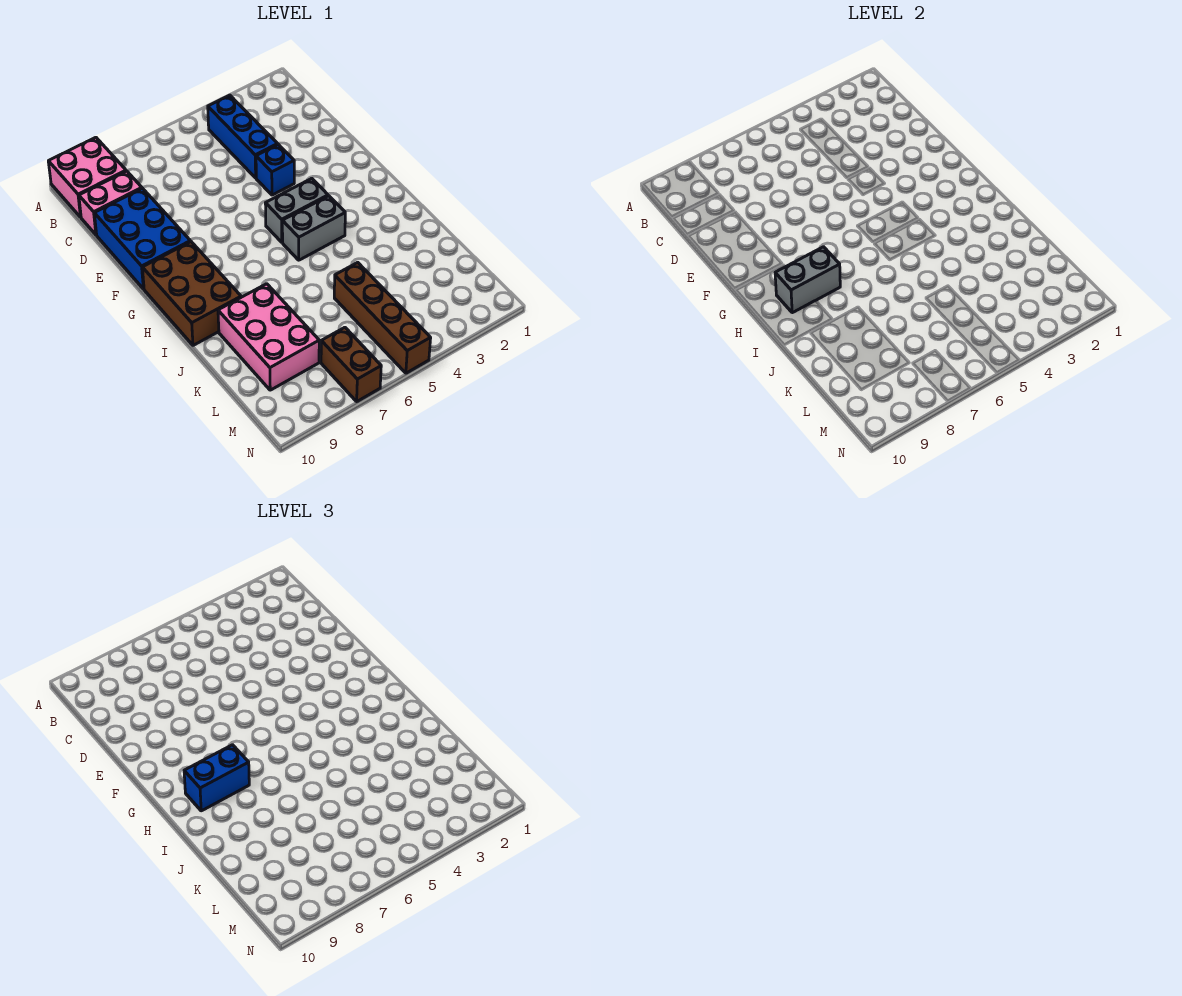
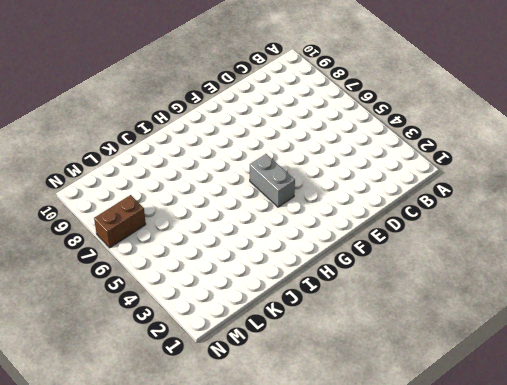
none -> pink 2x2 brick [48,137,126,217]
none -> blue 1x3 brick [208,95,278,178]
none -> pink 1x2 brick [79,171,142,235]

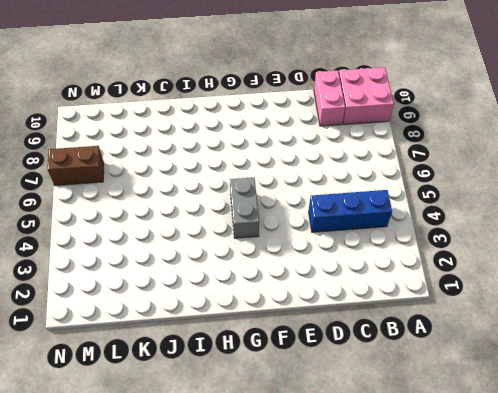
none -> blue 2x3 brick [94,188,190,289]
none -> blue 1x1 brick [256,144,294,195]
none -> brown 2x3 brick [142,242,241,345]

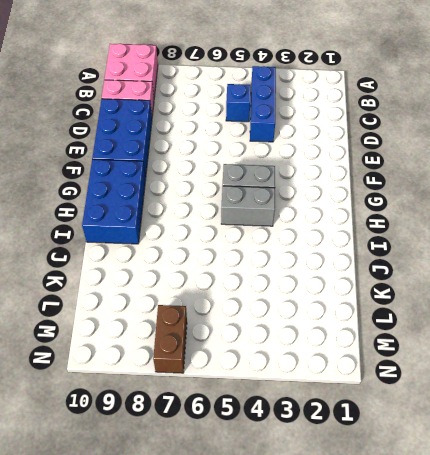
blue 1x1 brick [226,84,251,122] -> blue 1x1 brick moved to [256,144,294,195]
blue 2x3 brick [82,159,146,244] -> brown 2x3 brick [142,242,241,345]
none -> pink 2x3 brick [218,284,319,390]
none -> brown 1x4 brick [334,262,431,373]
none -> grey 1x2 brick [775,247,840,313]

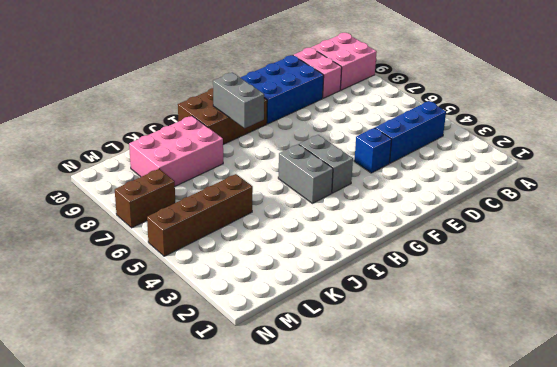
none -> blue 1x2 brick [184,745,249,811]

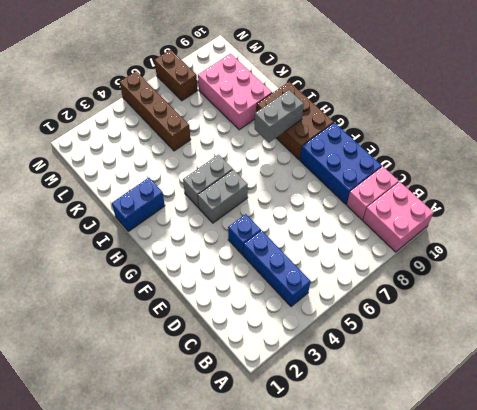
blue 1x2 brick [112,178,165,231] -> blue 1x2 brick moved to [184,745,249,811]

